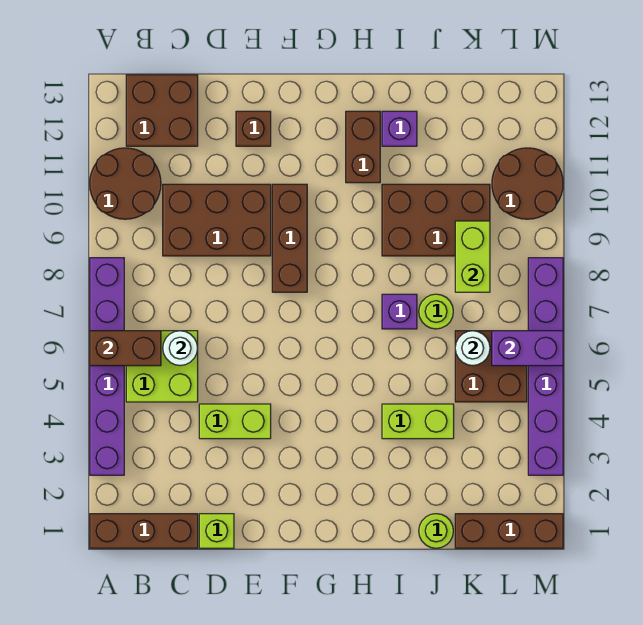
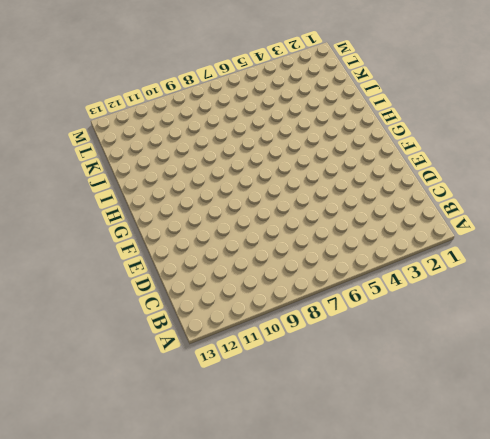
none -> brown 1x3 brick [90,514,198,548]
none -> purple 1x6 brick [90,258,124,475]
none -> brown 2x2 round brick [90,148,161,219]

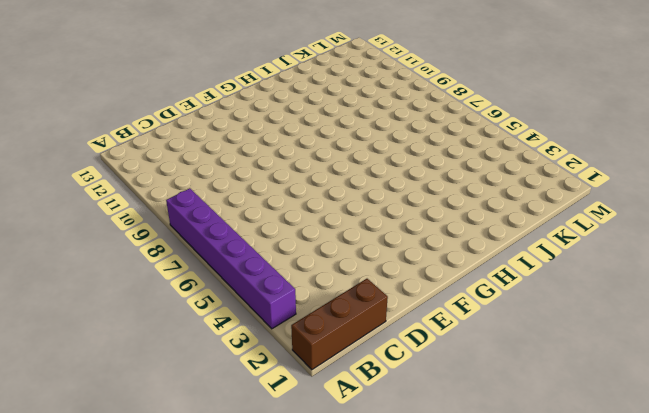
none -> brown 2x2 round brick [90,148,161,219]
none -> lime 2x2 brick [126,331,198,402]
none -> brown 2x2 brick [126,75,198,146]

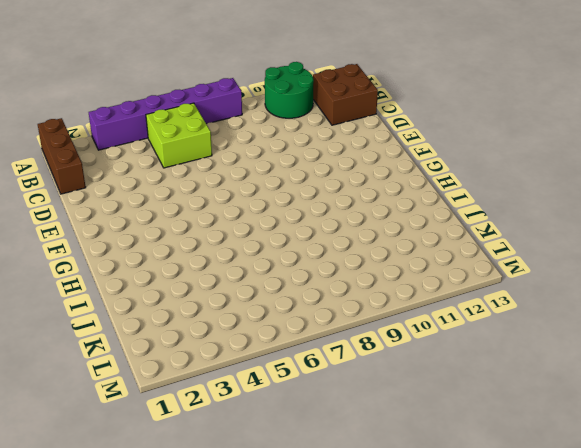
green 2x2 round brick [265,62,314,118] -> brown 2x2 round brick [90,148,161,219]
none -> brown 2x3 brick [163,184,271,256]
none -> lime 1x1 brick [199,514,234,548]
none -> lime 1x2 brick [199,404,271,439]

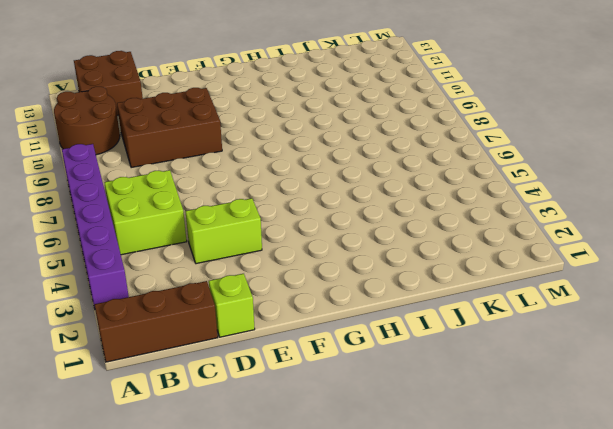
none -> brown 1x1 brick [236,111,271,146]
none -> brown 1x3 brick [272,184,307,292]
none -> brown 1x2 brick [346,111,380,183]

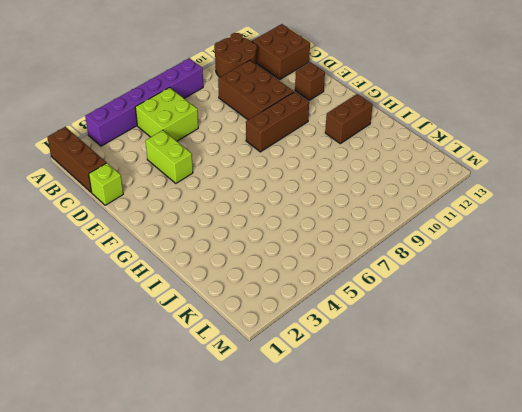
none -> lime 1x2 brick [382,404,454,439]
none -> purple 1x1 brick [382,294,417,329]
none -> brown 2x3 brick [382,184,490,256]

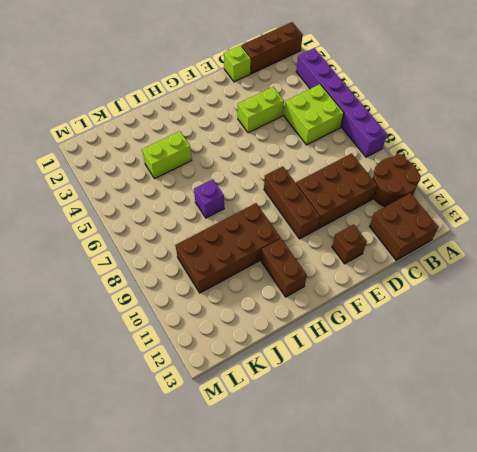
brown 2x4 brick [175,203,281,293] -> brown 2x3 brick [382,184,490,256]
none -> purple 1x1 brick [382,111,417,146]
none -> lime 1x1 round brick [419,514,453,548]
none -> lime 1x1 round brick [419,294,453,329]

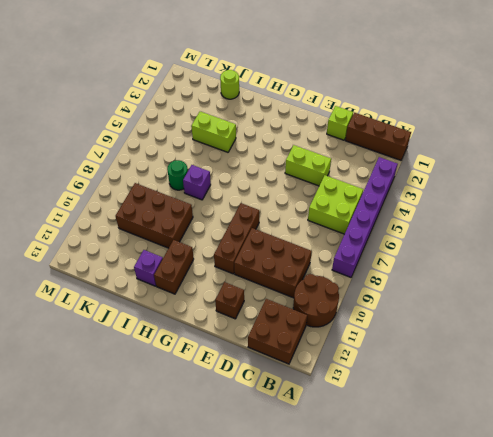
green 1x1 round brick [167,160,188,190] -> lime 1x1 round brick [419,294,453,329]
none -> brown 1x3 brick [455,514,563,548]
none -> brown 2x2 brick [455,331,527,402]
none -> brown 2x2 round brick [492,148,563,219]

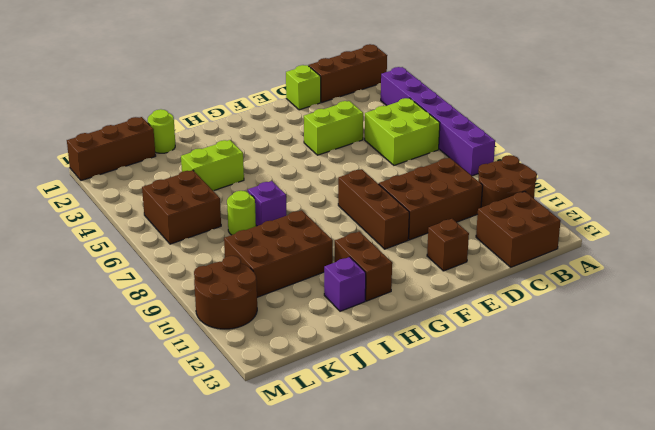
none -> purple 1x6 brick [528,258,563,475]
none -> brown 1x2 brick [90,331,161,366]
none -> white 1x1 round brick [163,331,198,366]

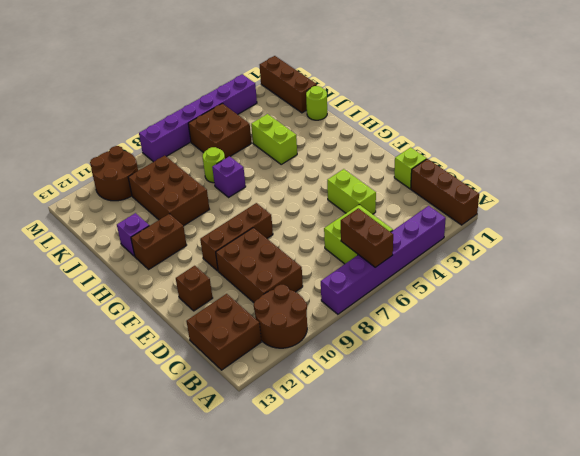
none -> white 1x1 round brick [163,331,198,366]
none -> white 1x1 round brick [455,331,490,366]
none -> lime 1x2 brick [455,221,490,292]

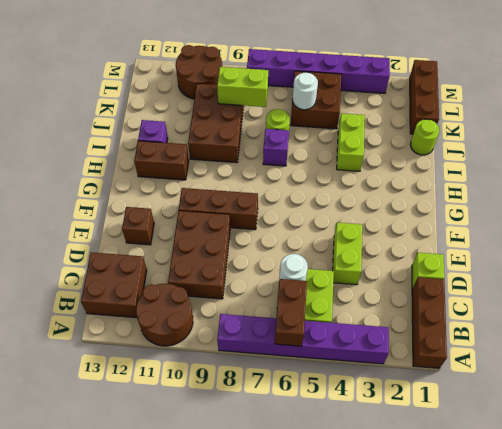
none -> purple 1x2 brick [492,331,563,366]

